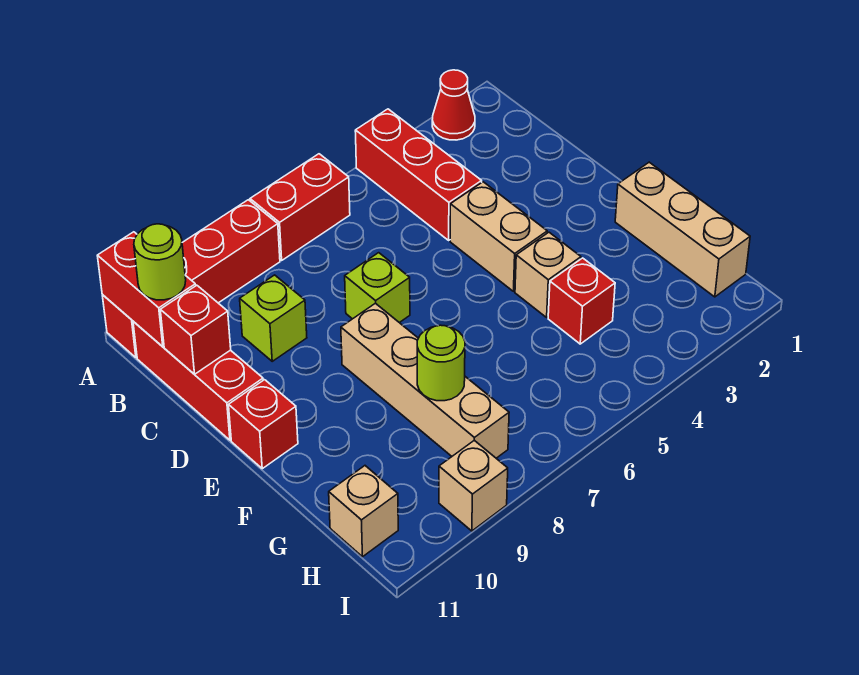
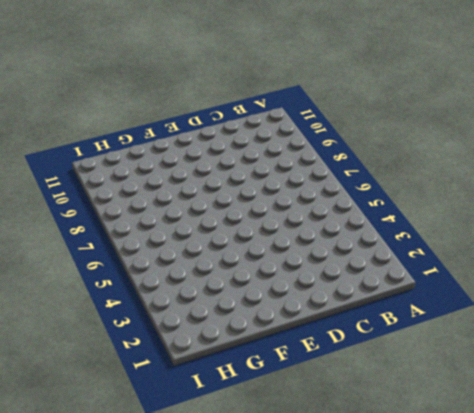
none -> red 1x1 cone [432,70,475,140]
none -> red 1x3 brick [355,109,482,240]
none -> red 1x2 brick [250,154,350,260]

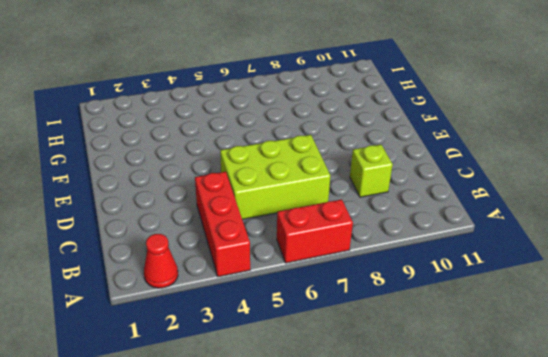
lime 2x3 brick [220,135,331,219] -> lime 1x1 brick [345,253,410,323]
none -> red 1x4 brick [102,200,280,358]
none -> red 1x3 brick [133,322,263,440]
none -> tan 1x2 brick [450,182,547,291]

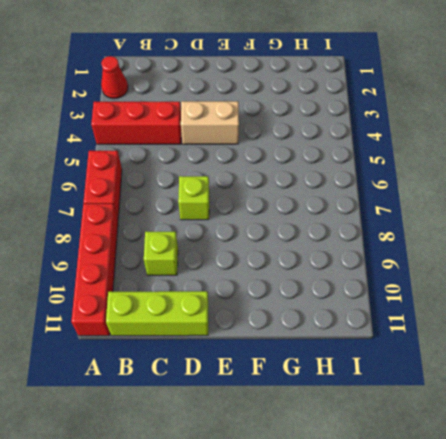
lime 1x3 brick [106,291,208,336] -> red 1x3 brick [133,322,263,440]
none -> tan 1x4 brick [341,303,509,458]
none -> red 1x1 brick [229,380,298,469]
none -> tan 1x3 brick [615,162,750,297]

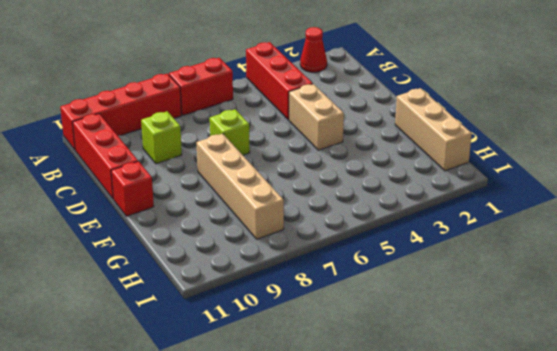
none -> tan 1x1 brick [515,232,581,317]
none -> red 1x1 brick [548,258,615,344]
none -> tan 1x1 brick [329,466,398,557]

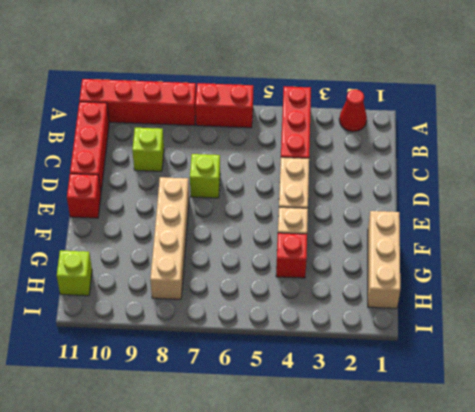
lime 1x1 brick [57,251,92,296] -> tan 1x1 brick [329,466,398,557]
none -> tan 1x1 brick [439,440,508,531]
none -> red 1x2 brick [97,232,196,347]
none -> red 1x1 brick [160,285,231,374]

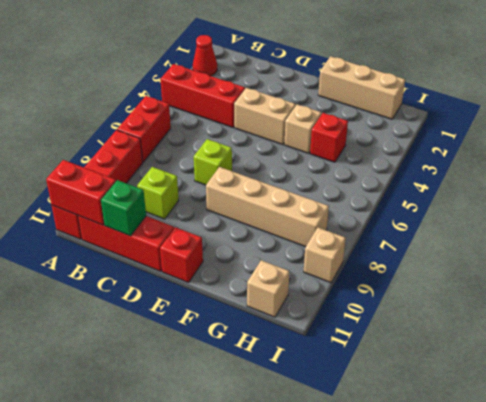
green 1x1 brick [101,180,146,236] -> red 1x1 brick [160,285,231,374]
none -> lime 1x1 round brick [417,325,465,401]
none -> lime 1x1 round brick [134,224,186,300]

